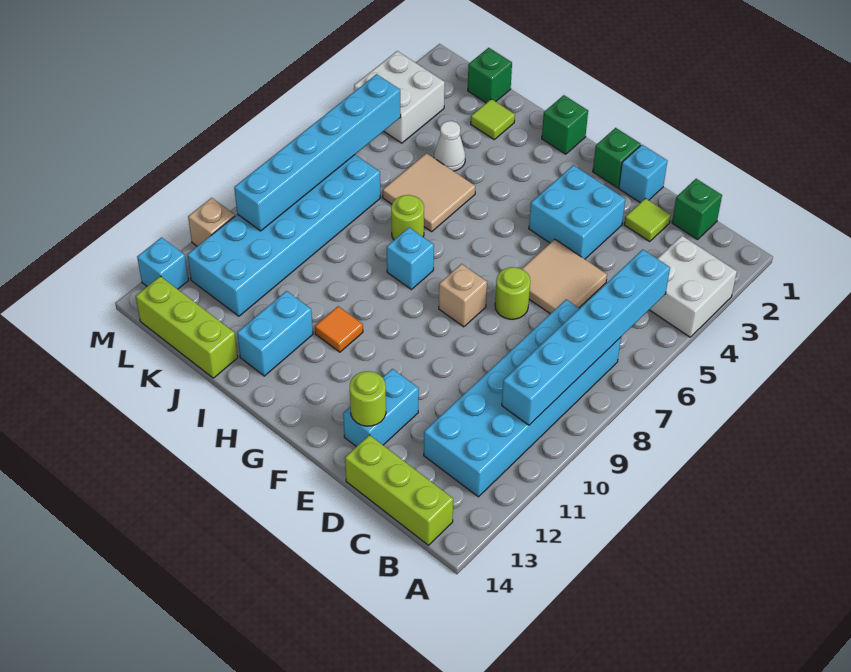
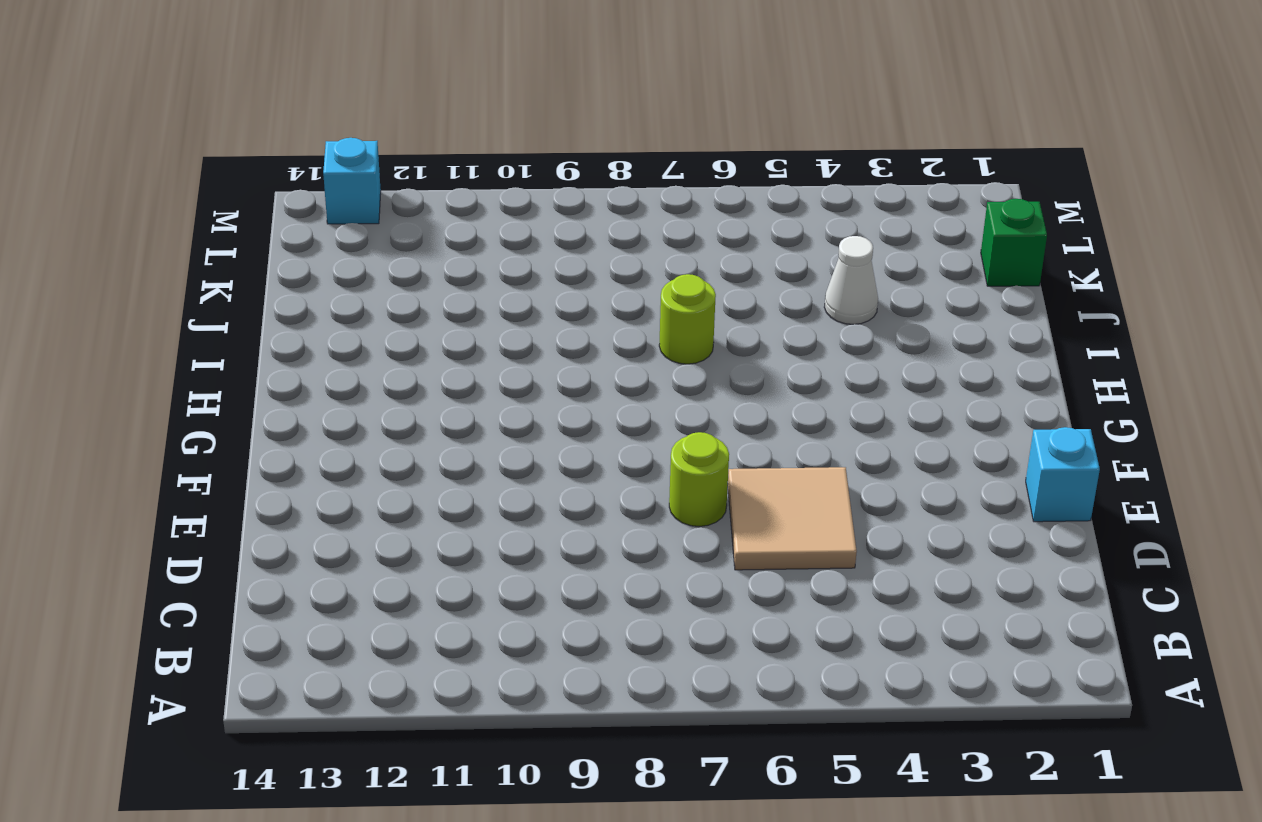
none -> white 2x2 brick [649,236,737,337]
none -> cyan 2x6 brick [424,299,621,497]
none -> lime 1x3 brick [345,435,453,545]

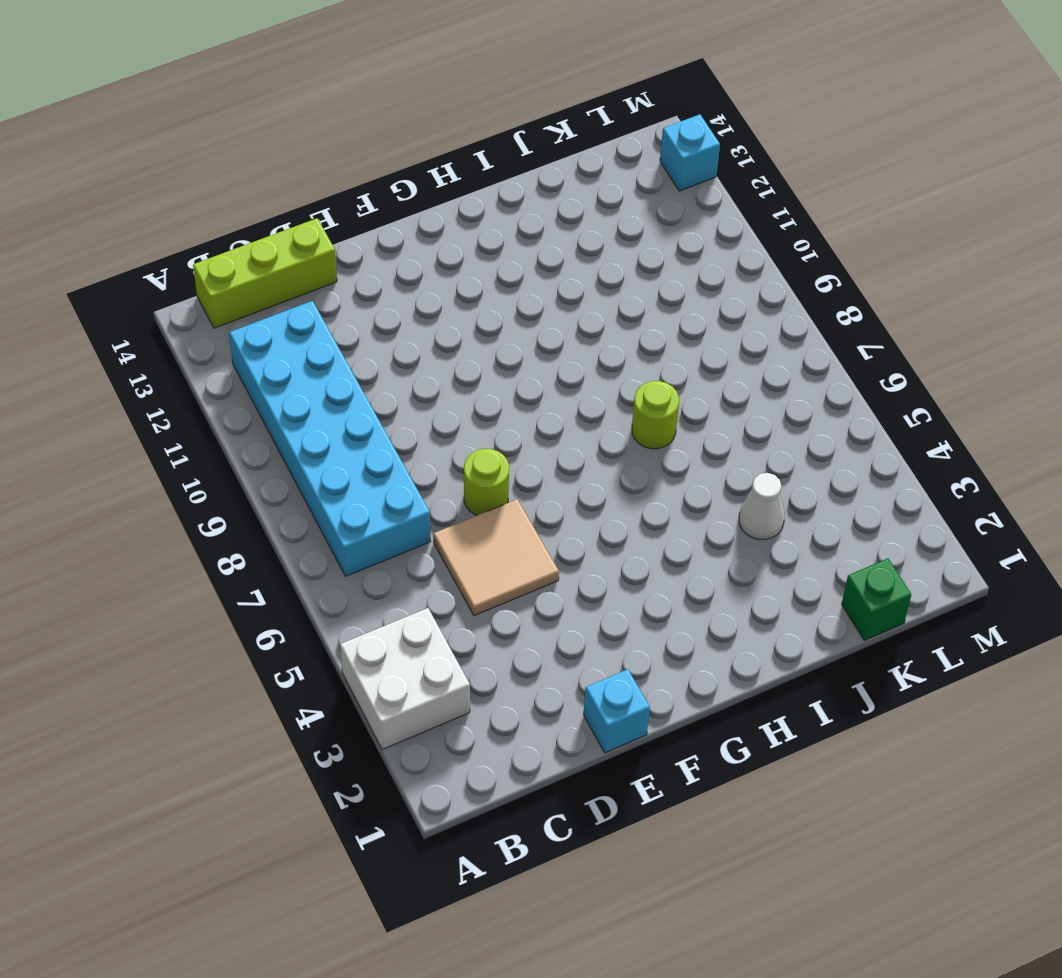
none -> green 1x1 brick [672,179,722,239]
none -> lime 1x1 tile [624,198,671,242]
none -> cyan 2x2 brick [529,165,625,259]

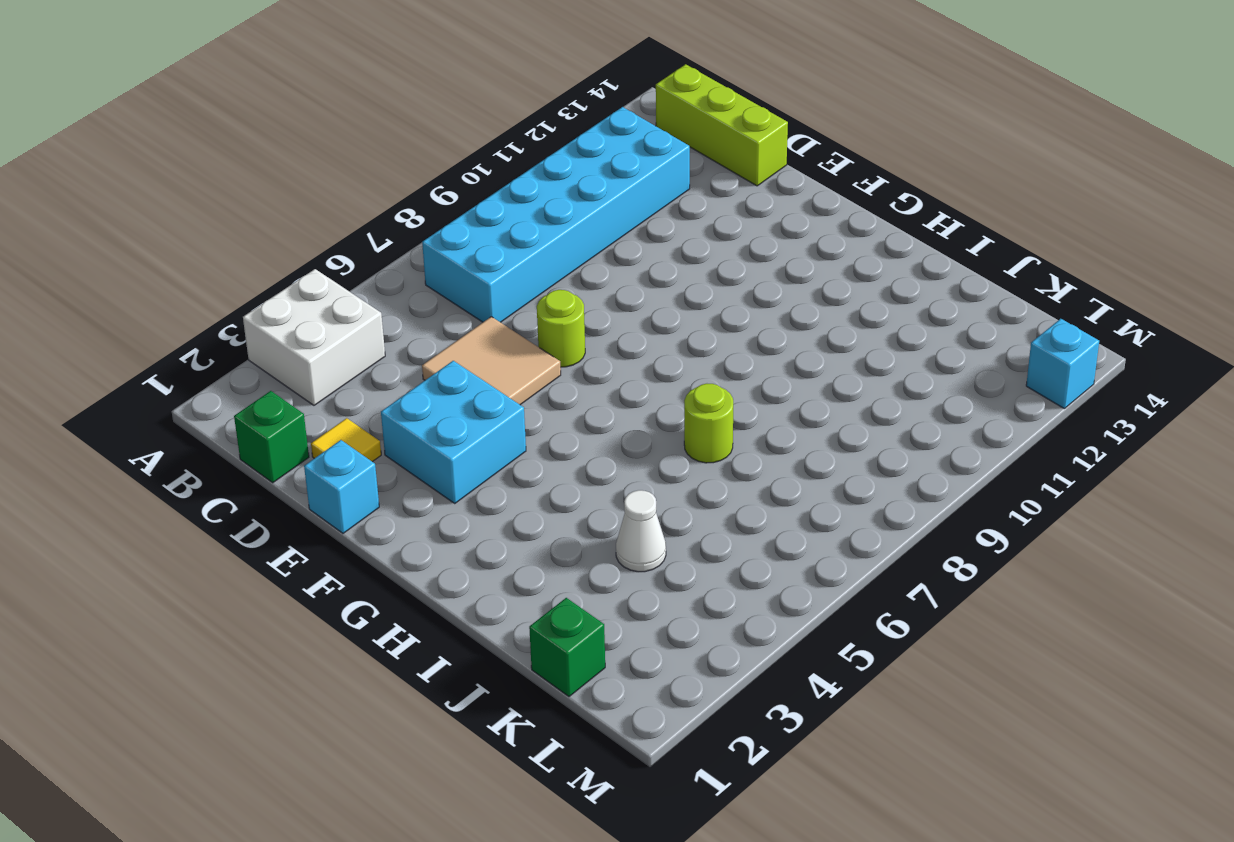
yellow 1x1 tile [311,418,381,462] -> lime 1x1 tile [624,198,671,242]
none -> cyan 1x2 brick [343,369,419,447]
none -> green 1x1 brick [593,128,641,188]
none -> tan 1x1 brick [439,264,487,327]

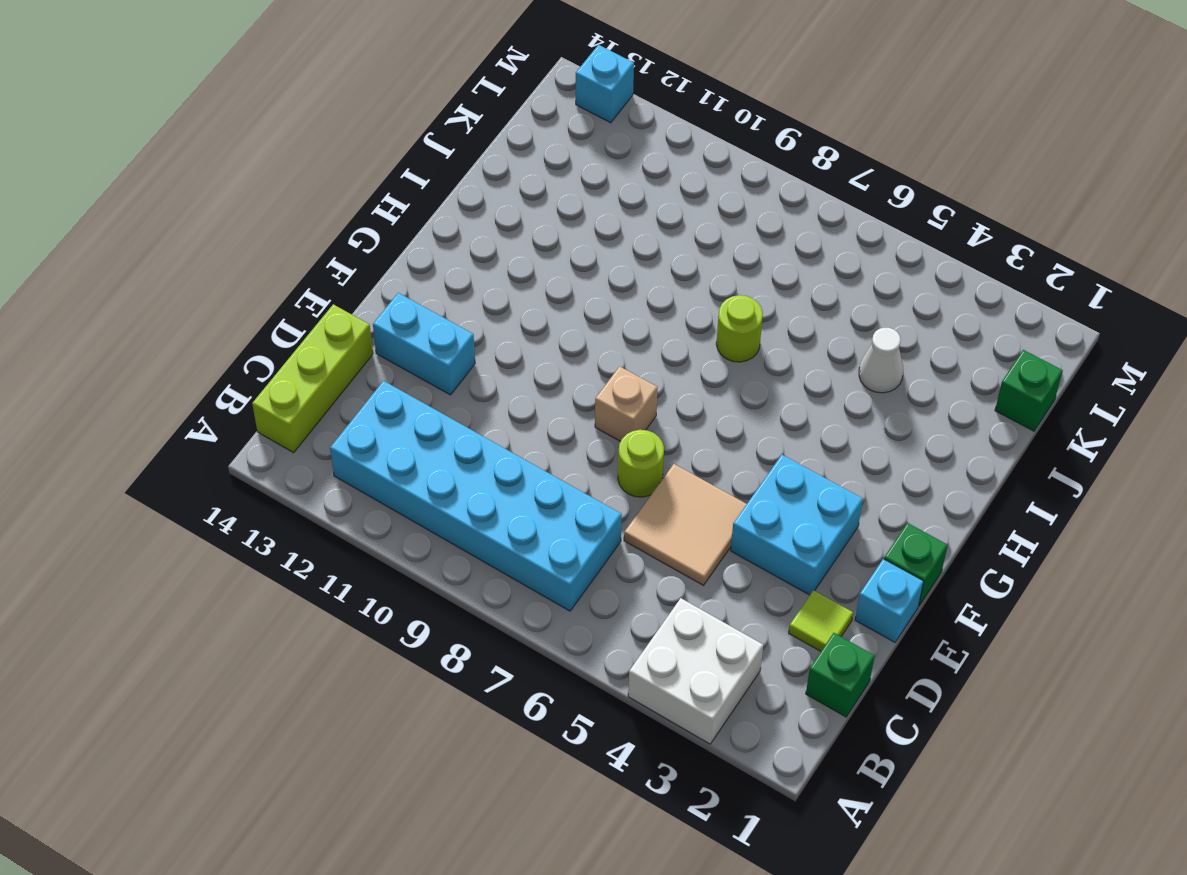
none -> green 1x1 brick [542,95,588,154]
none -> cyan 1x1 brick [387,228,434,289]
none -> orange 1x1 tile [315,306,363,352]

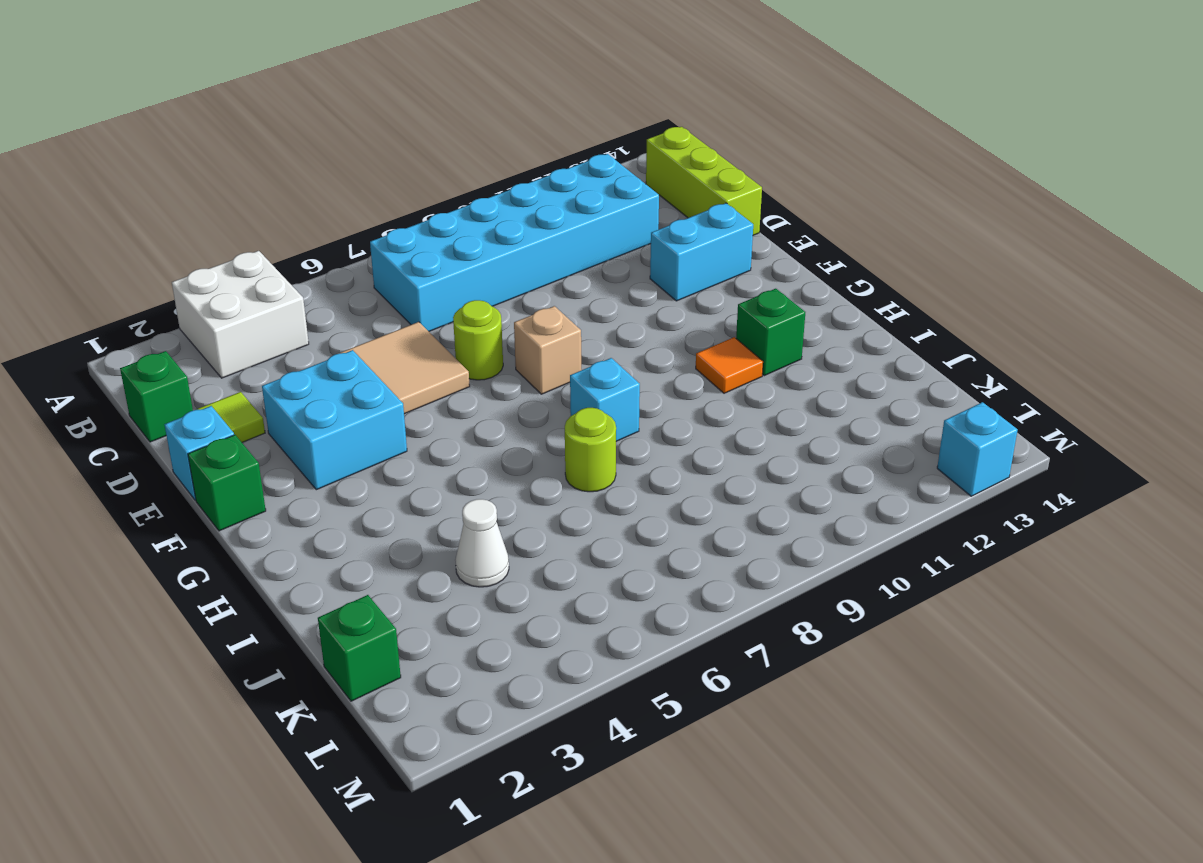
green 1x1 brick [736,289,805,376] -> green 1x1 brick moved to [542,95,588,154]
none -> tan 2x2 tile [383,153,475,232]
none -> cyan 1x2 brick [237,291,313,376]
none -> lime 1x1 tile [471,99,515,139]

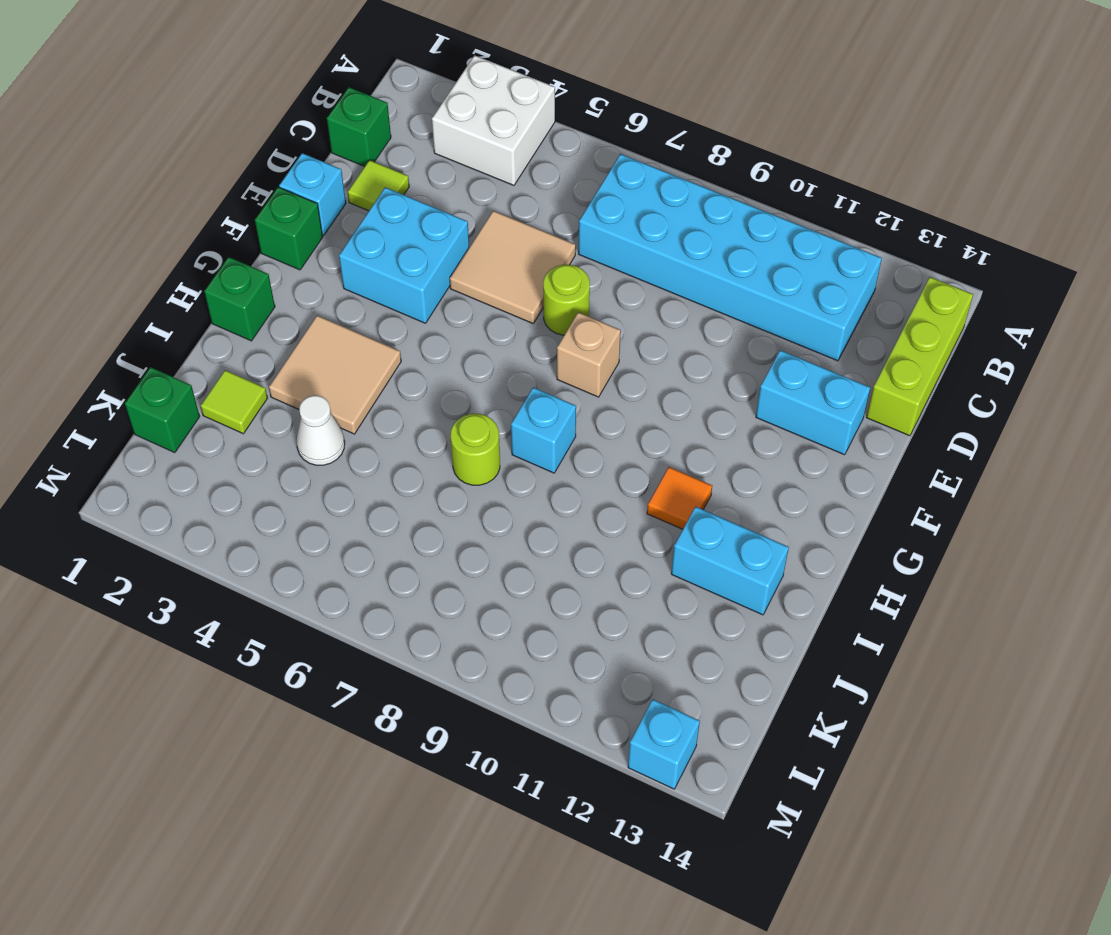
tan 2x2 tile [269,316,401,434] -> tan 2x2 tile moved to [383,153,475,232]
none -> lime 1x3 brick [136,276,238,378]
none -> cyan 2x6 brick [187,155,381,316]
none -> white 2x2 brick [354,51,445,143]

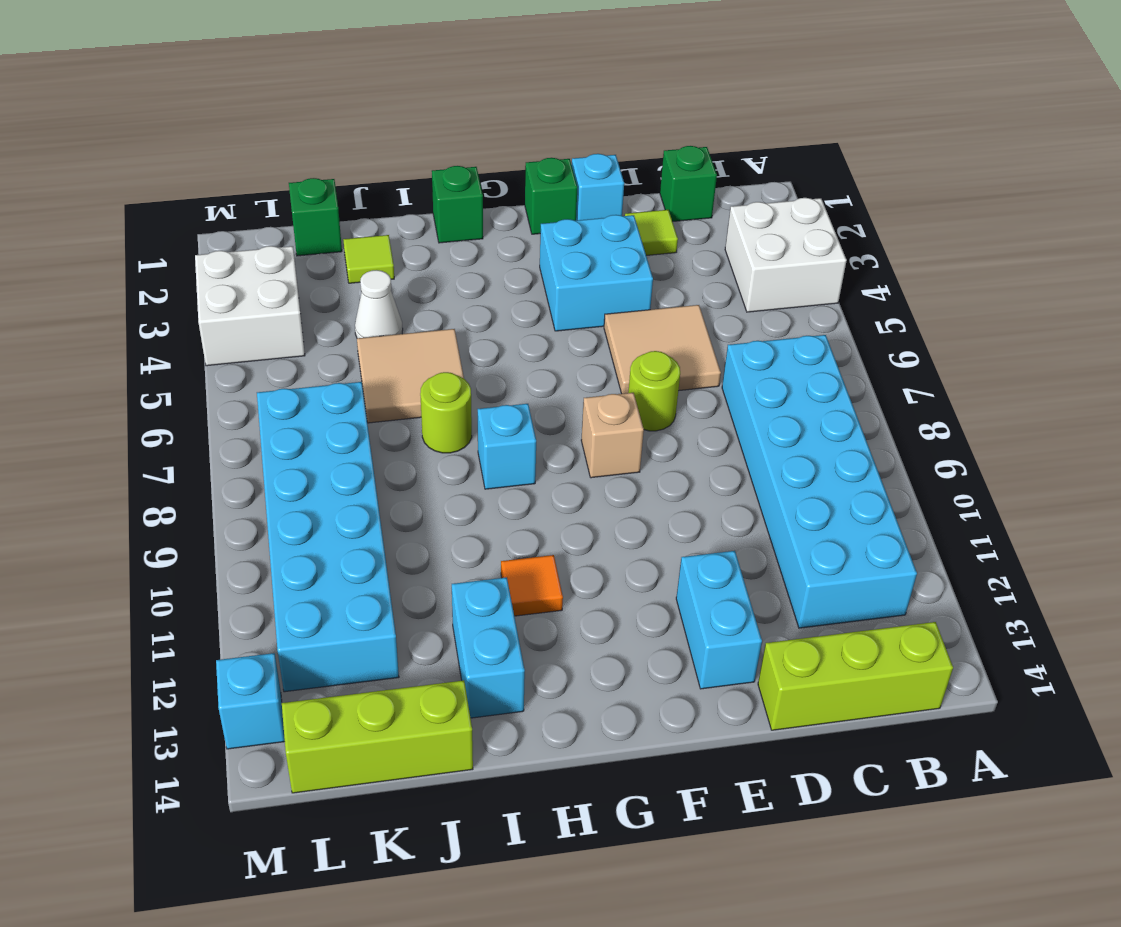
none -> tan 1x1 brick [188,198,235,246]
none -> cyan 1x6 brick [502,250,670,425]
none -> lime 1x1 round brick [350,371,386,426]

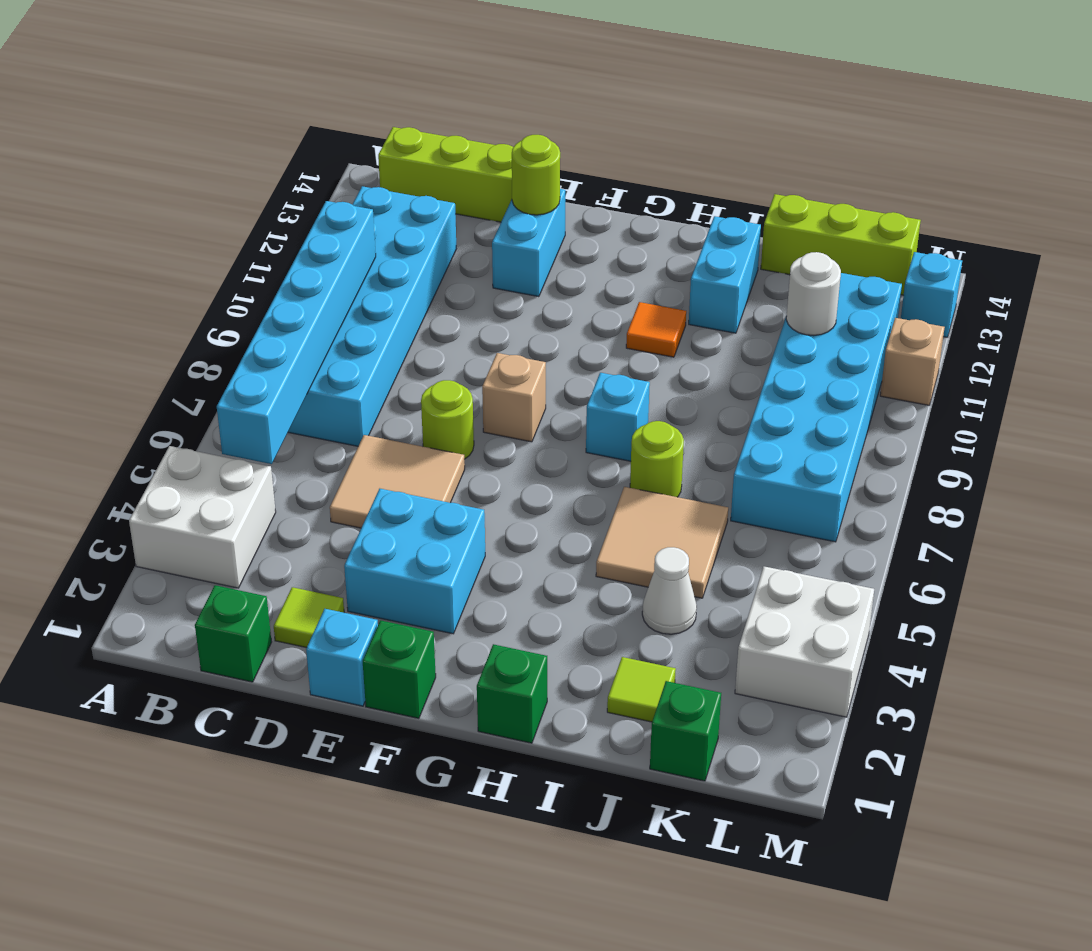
white 1x1 round brick [786,252,841,336] -> none
none -> cyan 1x6 brick [234,74,401,231]

